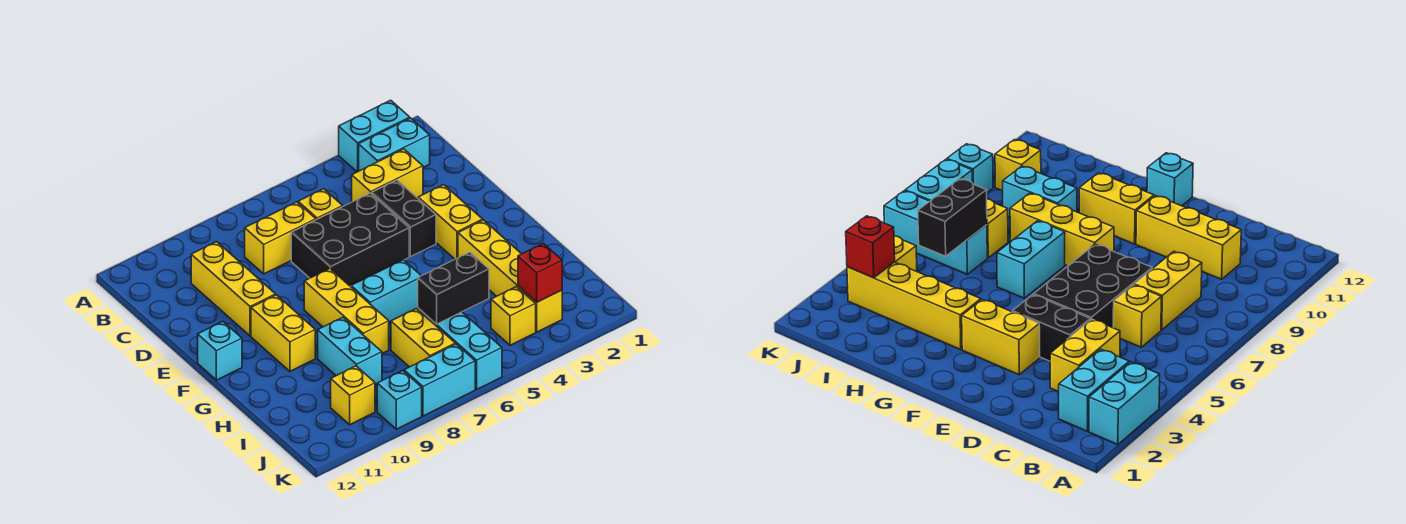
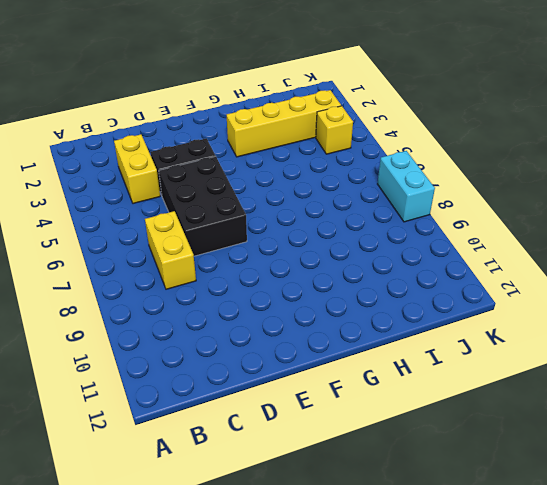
none -> cyan 1x2 brick [339,100,410,172]
none -> cyan 1x2 brick [359,118,430,171]
none -> yellow 1x1 brick [298,189,343,220]

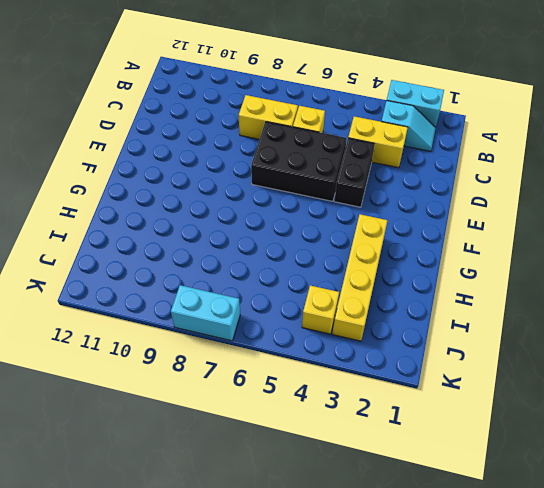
cyan 1x2 slope [381,101,436,151] -> cyan 1x2 brick [359,118,430,171]
none -> yellow 1x3 brick [191,242,276,336]
none -> yellow 1x2 brick [418,185,483,259]
none -> yellow 1x3 brick [304,269,389,353]

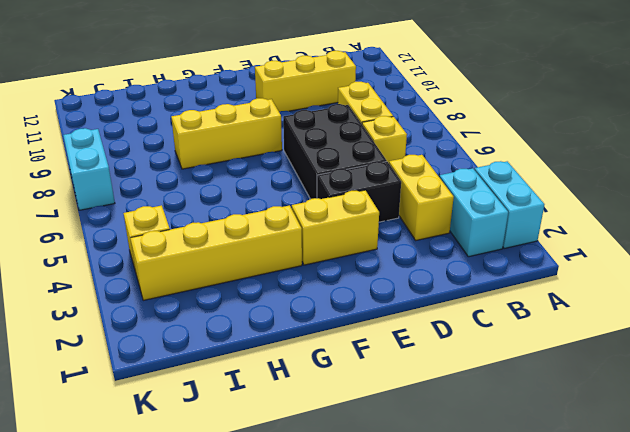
none -> yellow 1x2 brick [251,295,315,371]
none -> cyan 1x1 brick [198,322,242,380]
none -> cyan 1x2 brick [351,260,421,322]

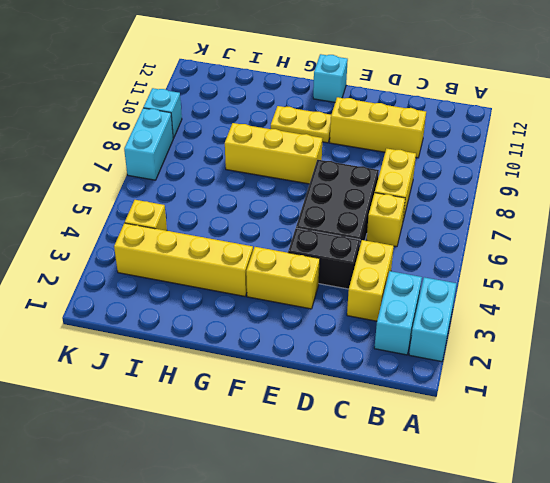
yellow 1x2 plate [271,106,331,143] -> yellow 1x2 brick [251,295,315,371]
none -> cyan 1x2 brick [351,260,421,322]
none -> cyan 1x2 brick [318,317,382,385]
none -> cyan 1x3 brick [418,308,502,389]

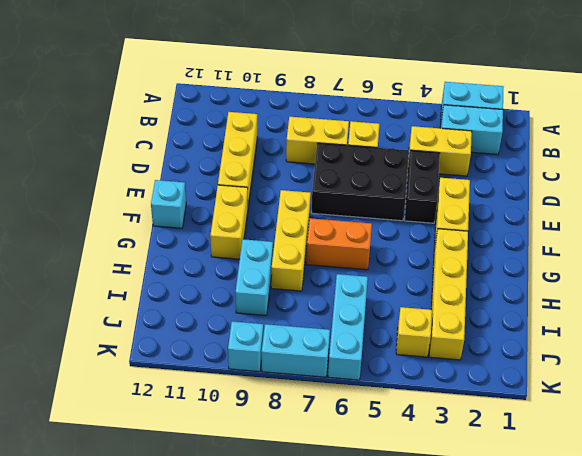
orange 1x2 brick [306,218,372,270] -> cyan 1x2 brick [351,260,421,322]
none -> yellow 1x2 brick [391,309,455,367]
none -> yellow 1x1 brick [331,366,375,425]
none -> black 1x2 brick [418,252,489,324]

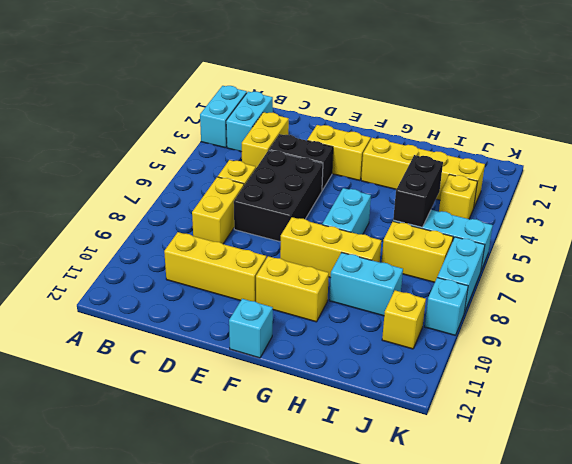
none -> red 1x1 brick [518,243,562,302]

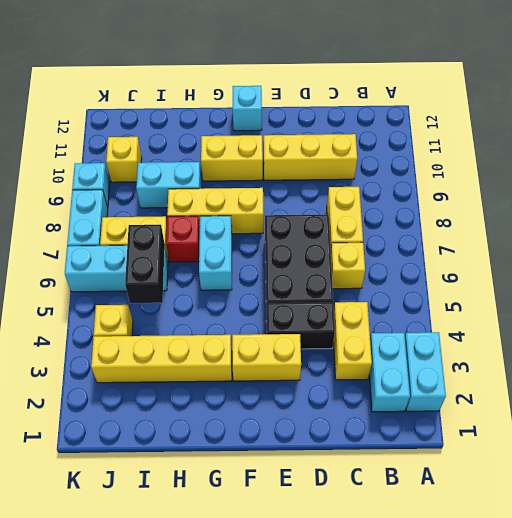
red 1x1 brick [166,216,200,262] -> red 1x1 brick moved to [518,243,562,302]

